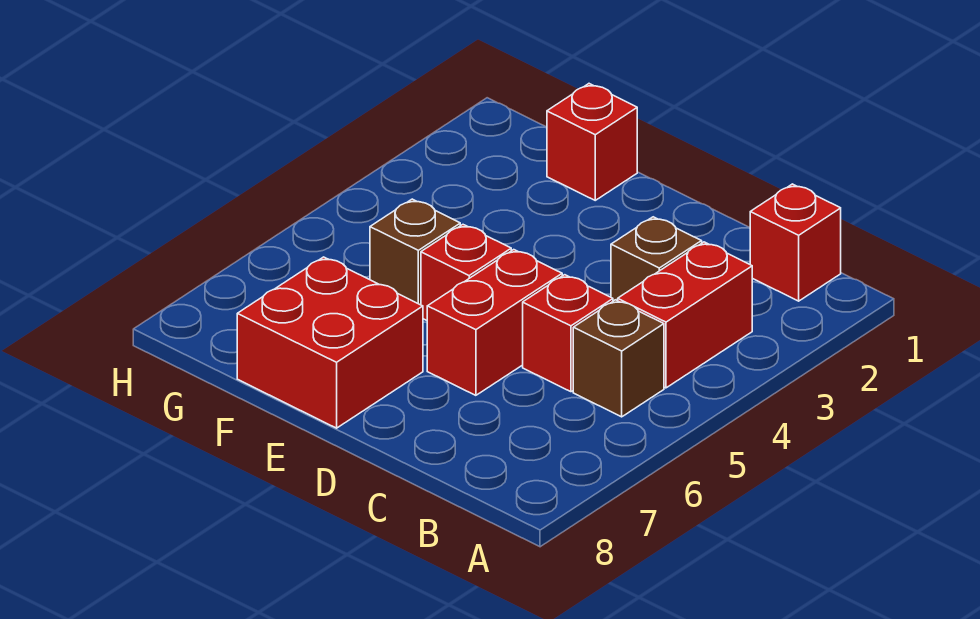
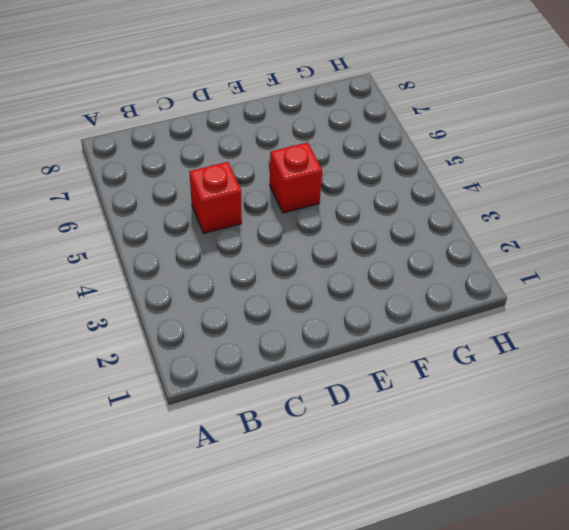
none -> red 1x1 brick [750,184,841,301]
none -> red 1x2 brick [618,242,752,388]

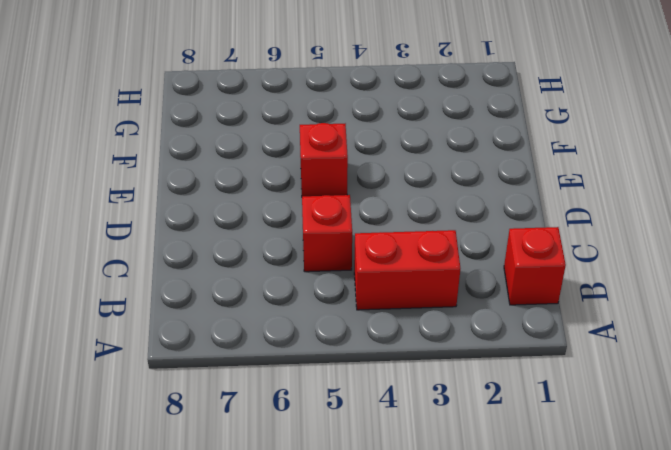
none -> brown 1x1 brick [573,300,664,417]
none -> brown 1x1 brick [611,217,702,301]

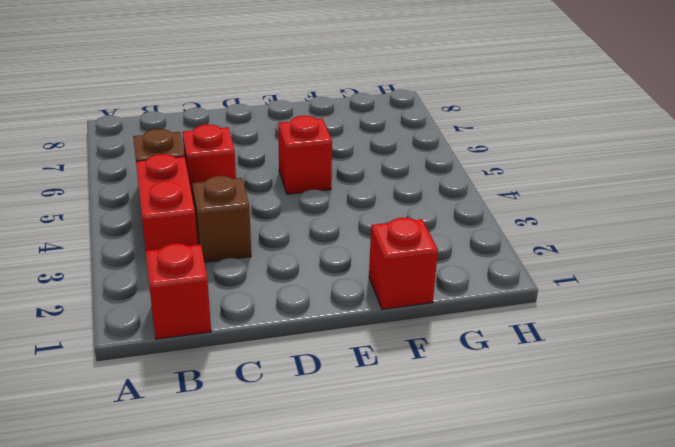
none -> red 1x2 brick [427,250,562,395]
none -> red 2x2 brick [237,257,423,428]

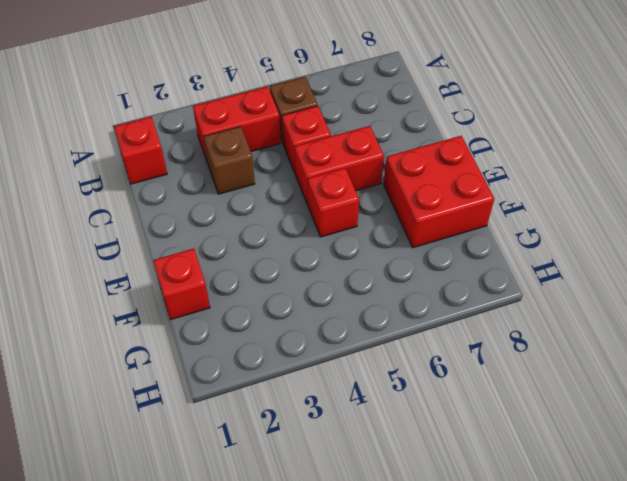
none -> brown 1x1 brick [370,199,460,305]

